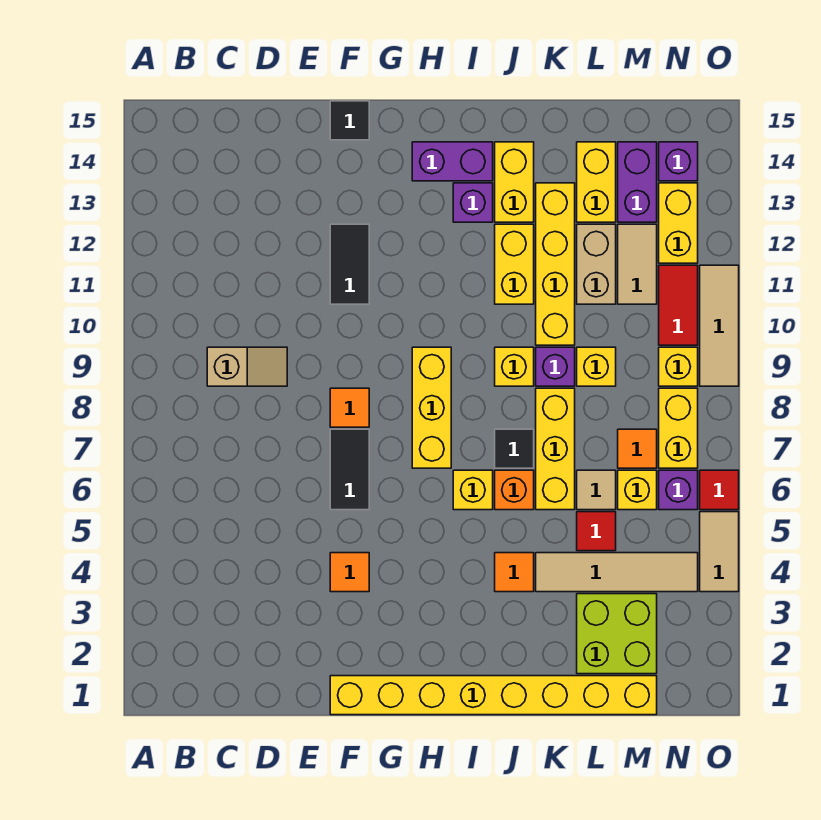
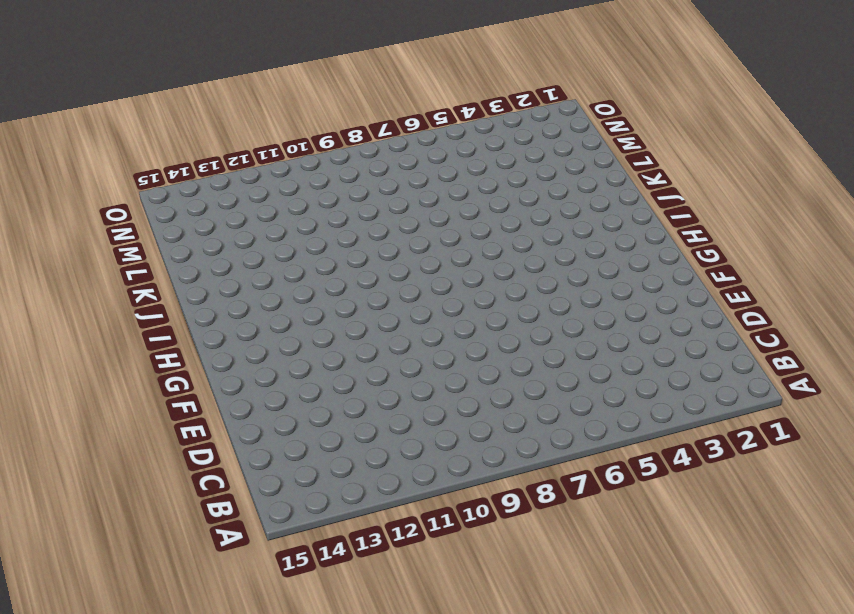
none -> tan 1x2 slope [207,347,287,386]
none -> yellow 1x8 brick [330,676,657,715]
none -> orange 1x1 tile [330,553,369,592]
none -> black 1x2 tile [330,429,369,510]

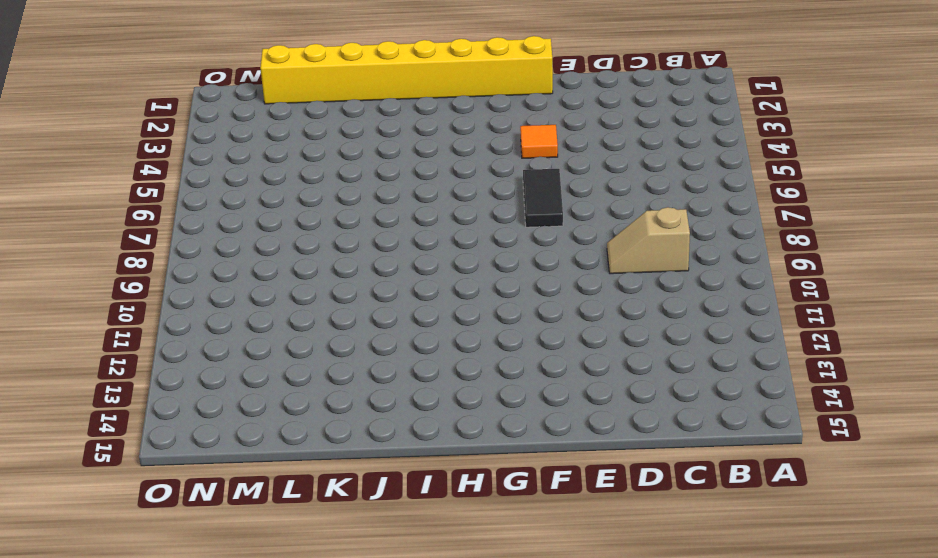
none -> orange 1x1 tile [330,388,369,427]
none -> black 1x2 tile [330,224,369,304]
none -> black 1x1 tile [330,101,369,140]
none -> yellow 1x3 brick [412,347,451,468]

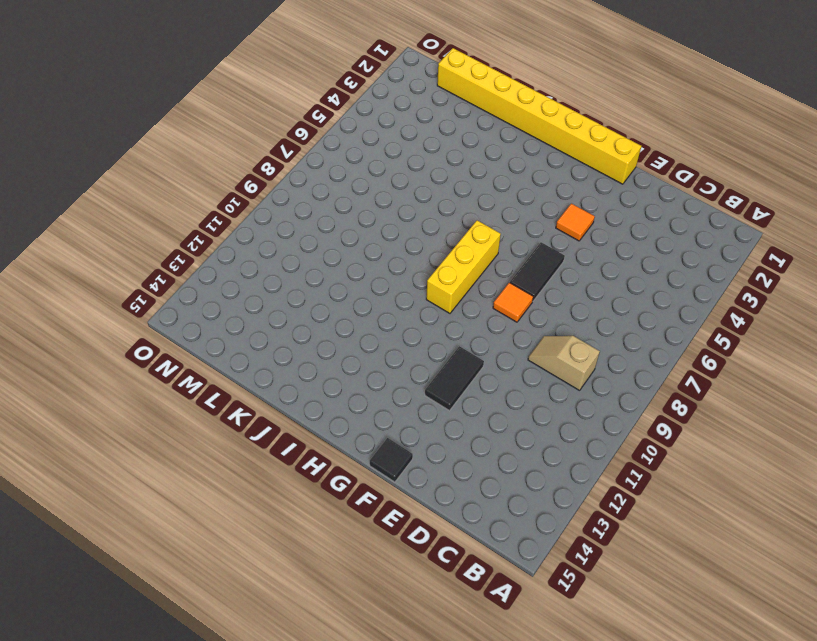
none -> purple 1x2 brick [412,142,493,181]
none -> yellow 1x1 brick [453,470,493,510]
none -> purple 1x1 brick [453,183,493,222]
none -> orange 1x1 tile [495,553,534,592]

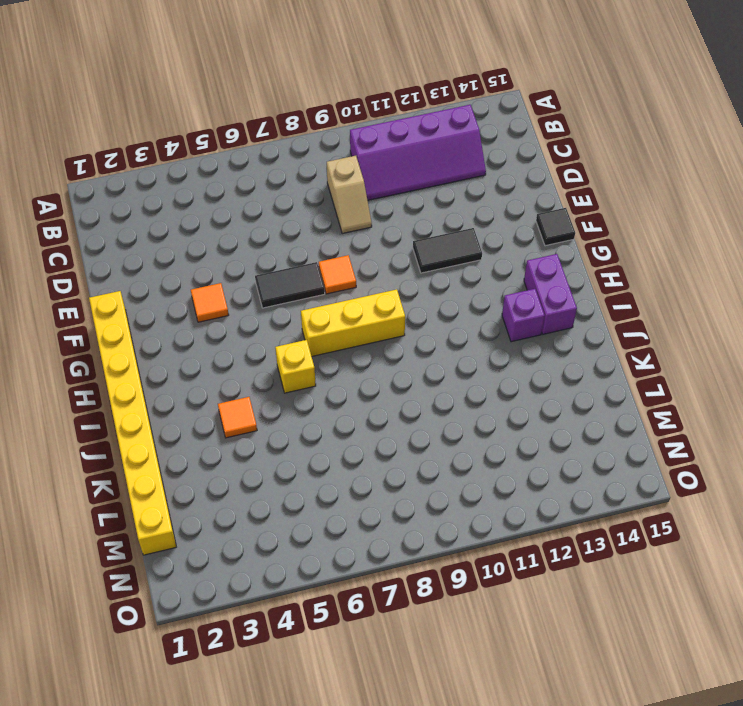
purple 2x4 slope [350,105,486,200] -> none
none -> orange 1x1 brick [495,470,534,510]
none -> black 1x1 tile [495,429,534,468]
none -> yellow 1x1 brick [495,347,534,386]
none -> yellow 1x2 brick [495,224,534,304]

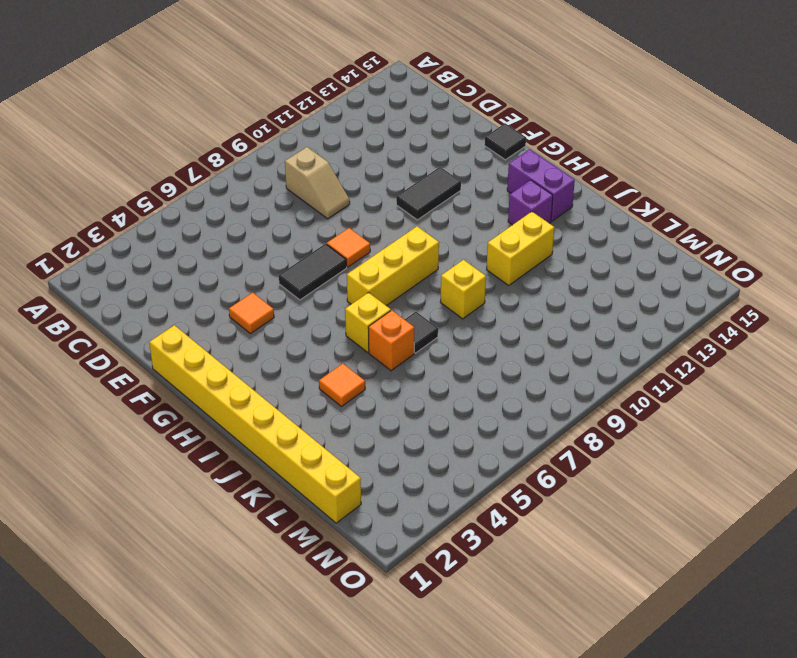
none -> yellow 1x2 brick [495,142,534,222]
none -> tan 1x4 tile [536,553,698,592]
none -> yellow 1x3 brick [536,388,575,510]
none -> purple 1x1 brick [536,347,575,386]

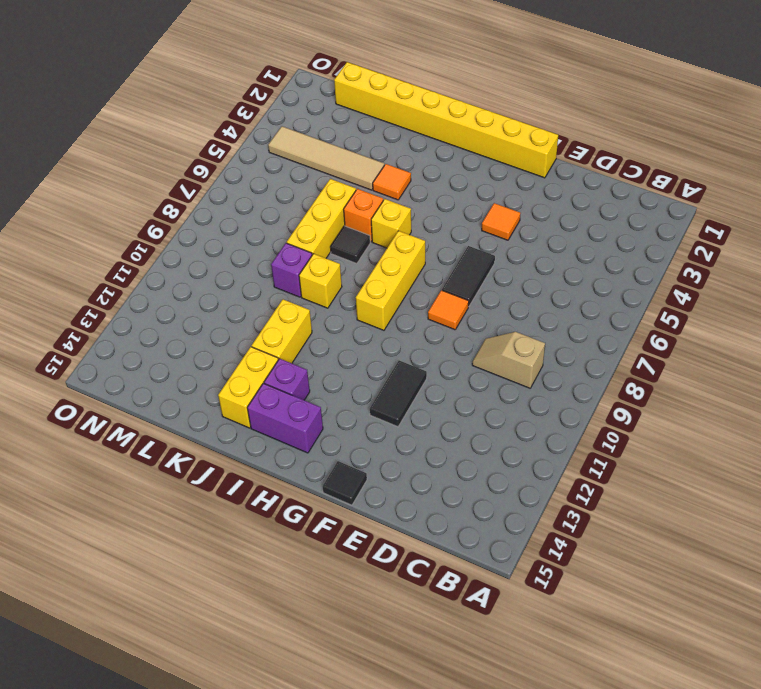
none -> yellow 1x4 brick [536,183,575,345]
none -> lime 2x2 brick [577,594,657,674]
none -> red 1x1 tile [577,512,616,551]
none -> tan 1x1 tile [577,470,616,510]

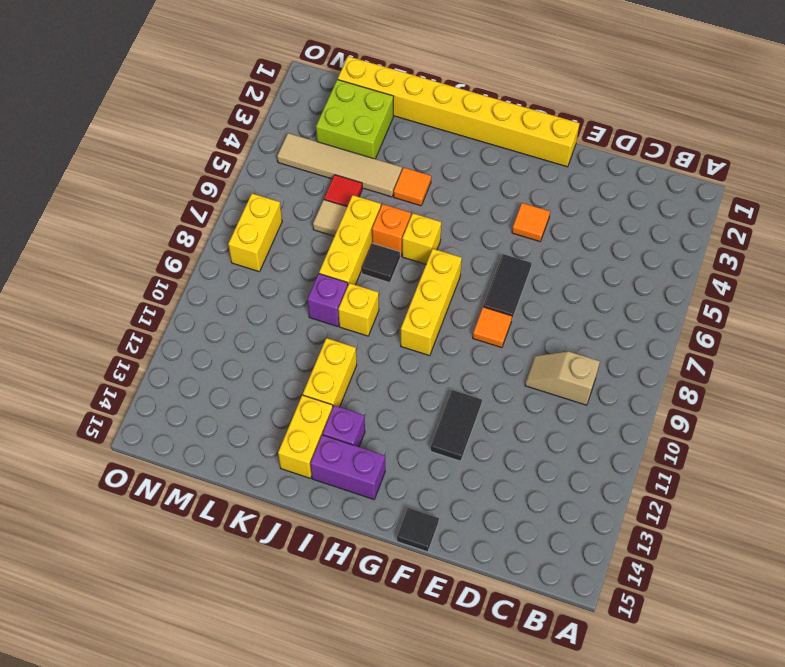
none -> yellow 1x4 brick [536,183,575,345]
none -> yellow 1x1 brick [577,347,616,386]
none -> tan 1x2 brick [577,224,616,304]
none -> yellow 1x2 brick [577,142,616,222]

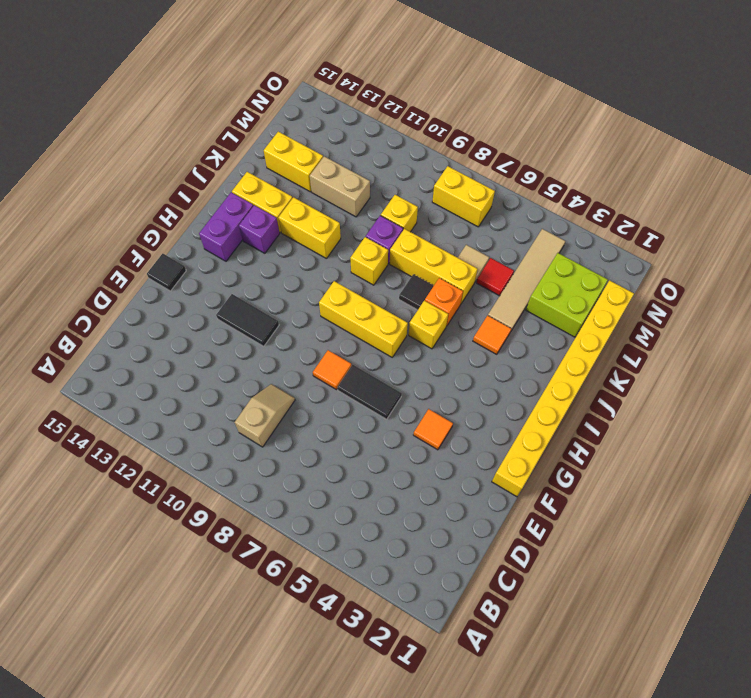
none -> yellow 1x4 brick [536,183,575,345]
none -> yellow 1x1 brick [618,470,657,510]
none -> orange 1x1 tile [618,429,657,468]
none -> tan 1x2 tile [618,224,657,304]

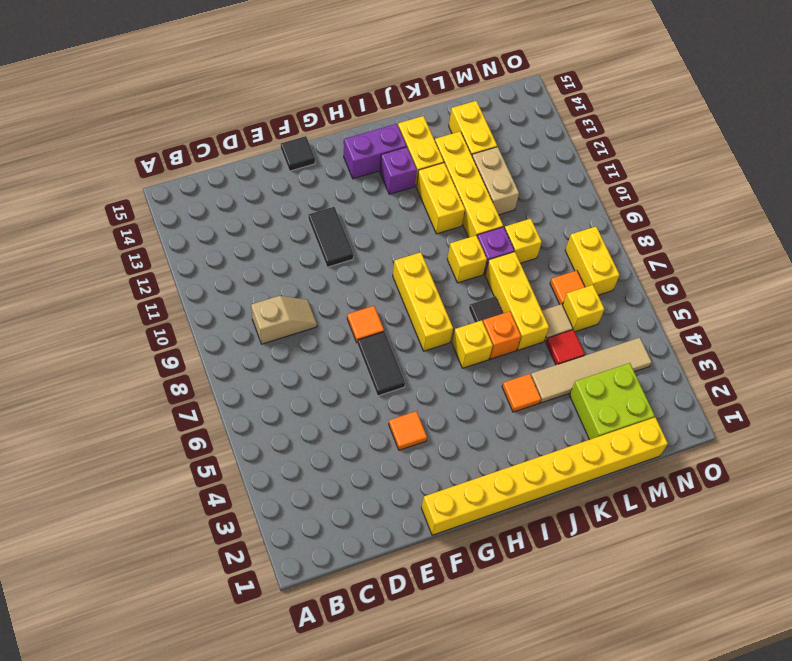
none -> tan 1x2 tile [618,224,657,304]
none -> purple 1x2 brick [618,142,657,222]
none -> purple 1x1 brick [659,470,698,510]
none -> yellow 1x1 brick [659,347,698,386]

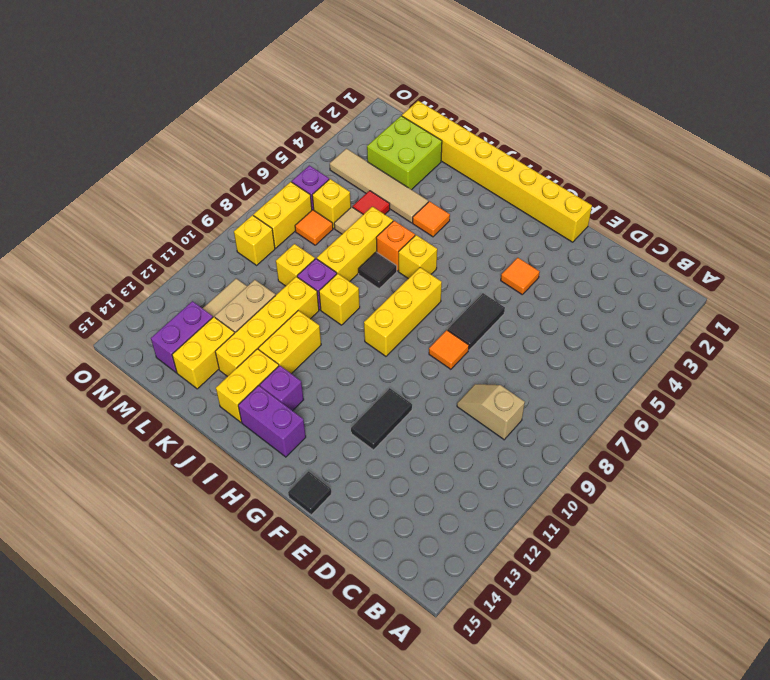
none -> red 1x2 tile [659,265,698,345]
none -> yellow 1x2 brick [659,183,698,263]
none -> purple 1x1 brick [659,142,698,181]
none -> tan 1x2 tile [700,512,739,592]

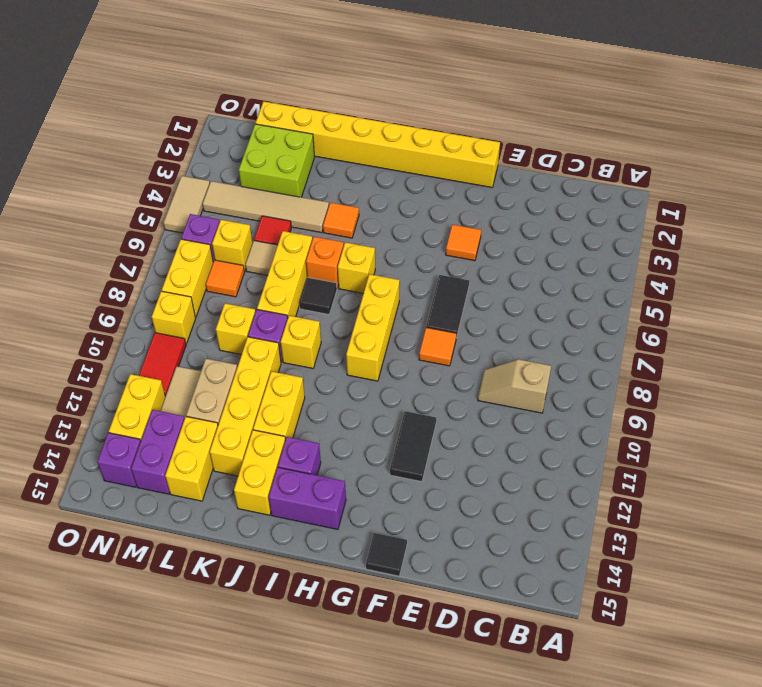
none -> red 1x1 tile [700,470,739,510]
none -> tan 1x3 tile [700,265,739,386]

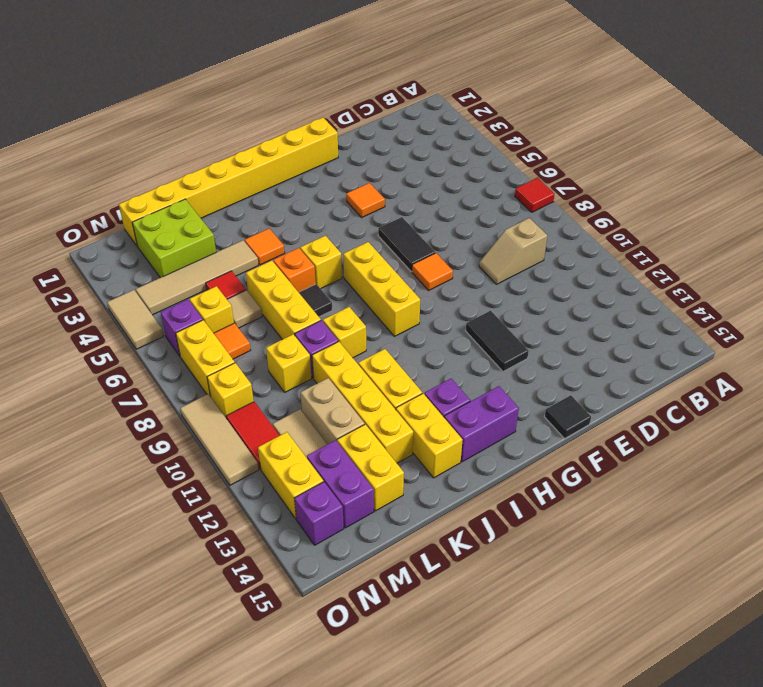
red 1x1 tile [515,178,555,212] -> red 1x1 tile moved to [700,470,739,510]

